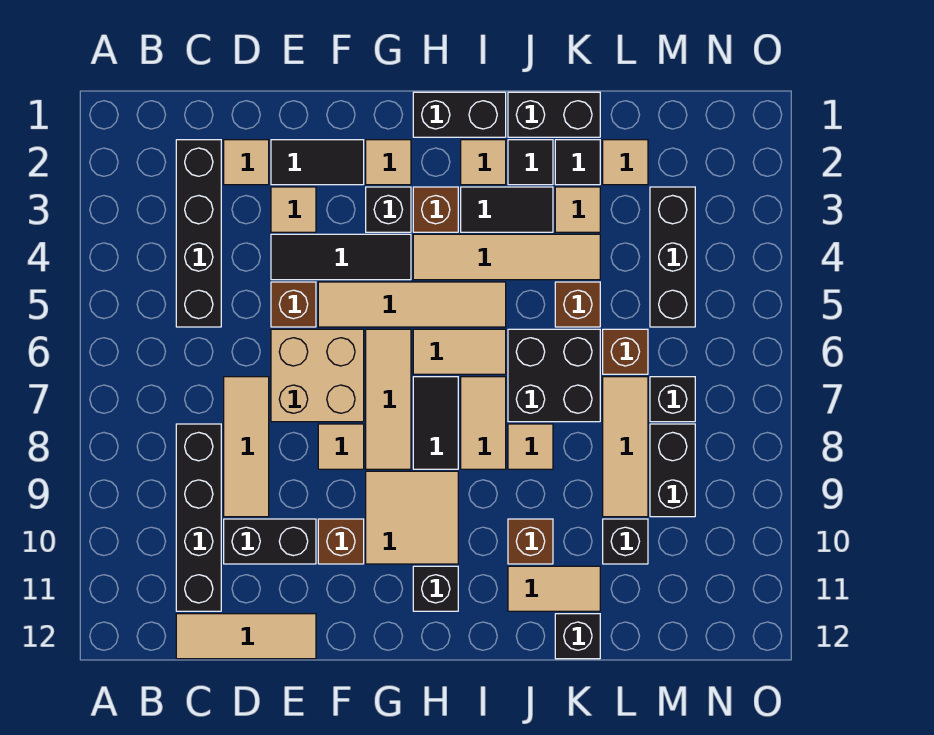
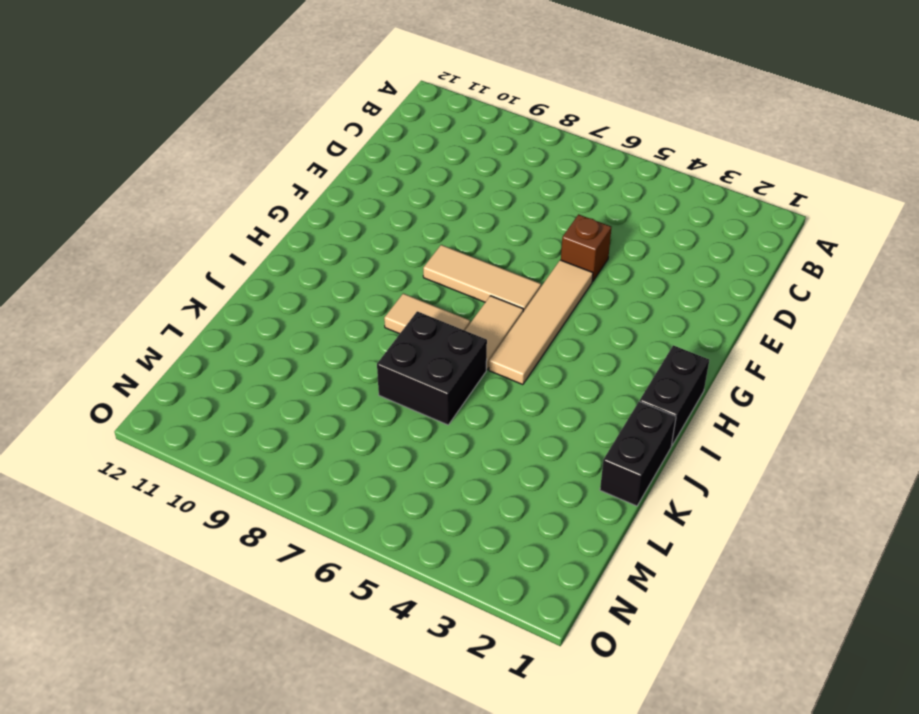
none -> black 1x4 brick [176,140,221,327]
none -> black 1x4 brick [176,424,221,611]
none -> tan 1x3 tile [176,614,316,659]
none -> tan 1x1 tile [224,140,269,185]

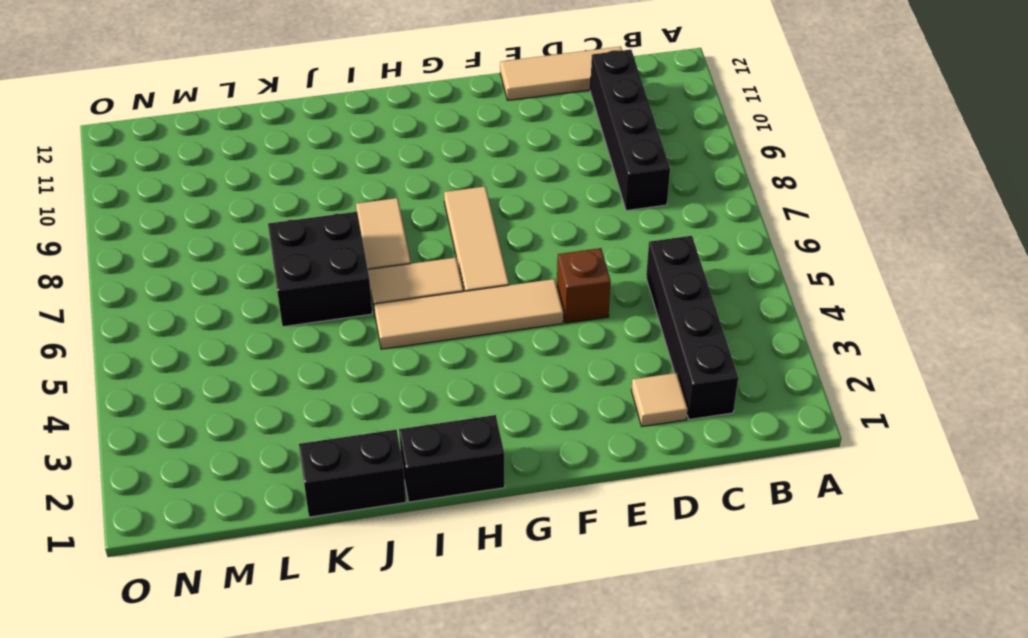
none -> tan 1x3 tile [224,377,269,517]
none -> black 1x2 brick [224,519,316,564]
none -> black 1x2 tile [271,140,364,185]
none -> tan 1x1 tile [271,187,316,232]

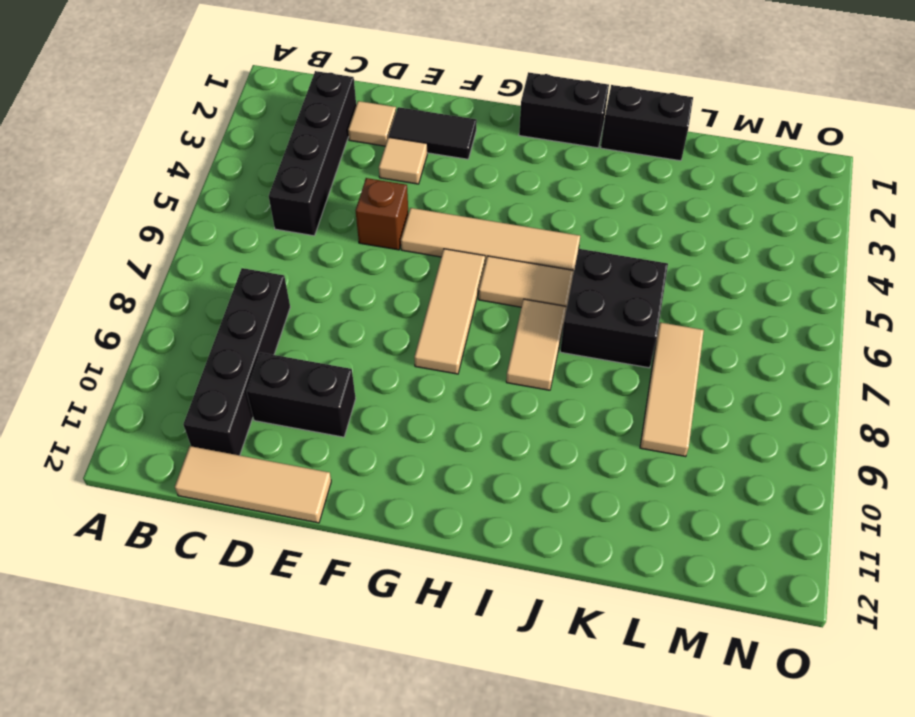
none -> tan 1x3 tile [224,377,269,517]
none -> black 1x3 tile [271,234,411,280]
none -> tan 2x2 brick [271,329,364,422]
none -> tan 1x1 tile [318,424,364,469]

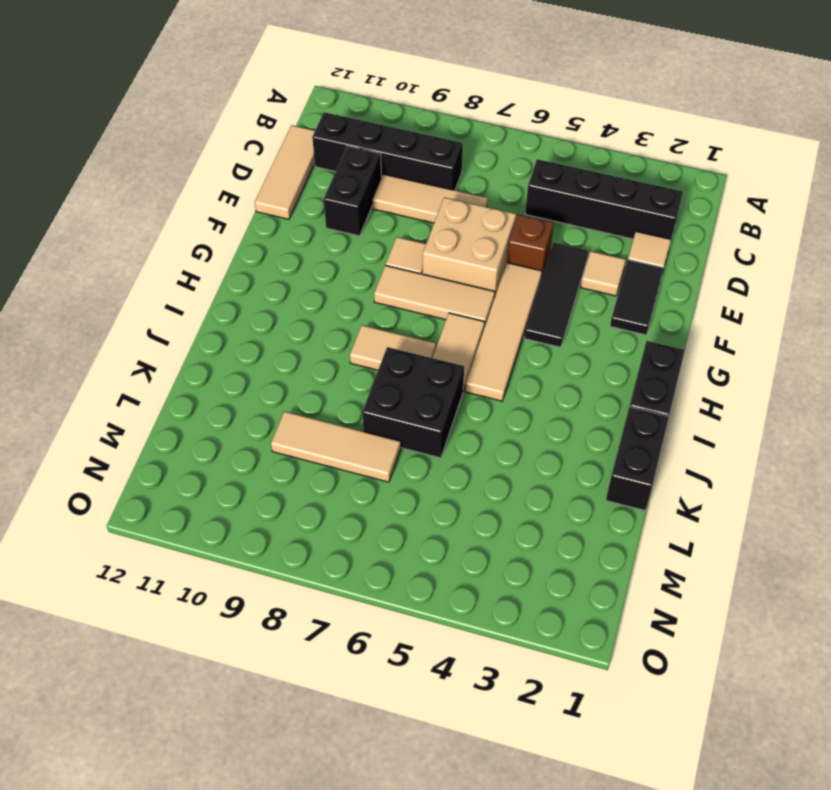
none -> brown 1x1 brick [318,519,364,564]
none -> tan 1x1 tile [366,140,411,185]
none -> black 1x1 brick [366,187,411,232]
none -> tan 2x2 tile [366,471,458,564]

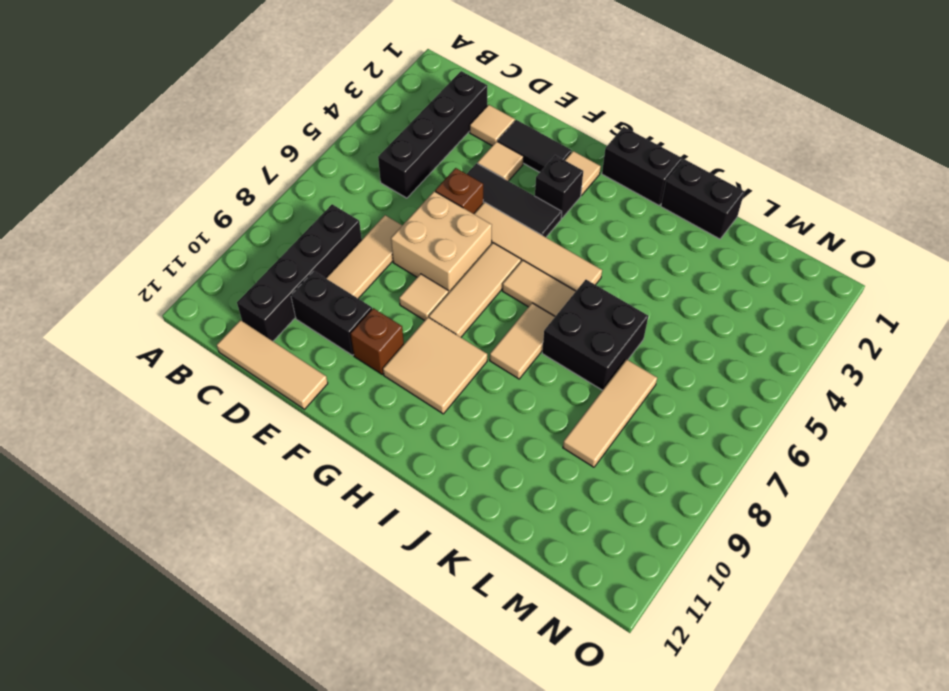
none -> brown 1x1 brick [413,187,458,232]
none -> tan 1x4 tile [413,234,600,280]
none -> black 1x2 tile [413,377,458,469]
none -> black 1x1 brick [413,566,458,611]

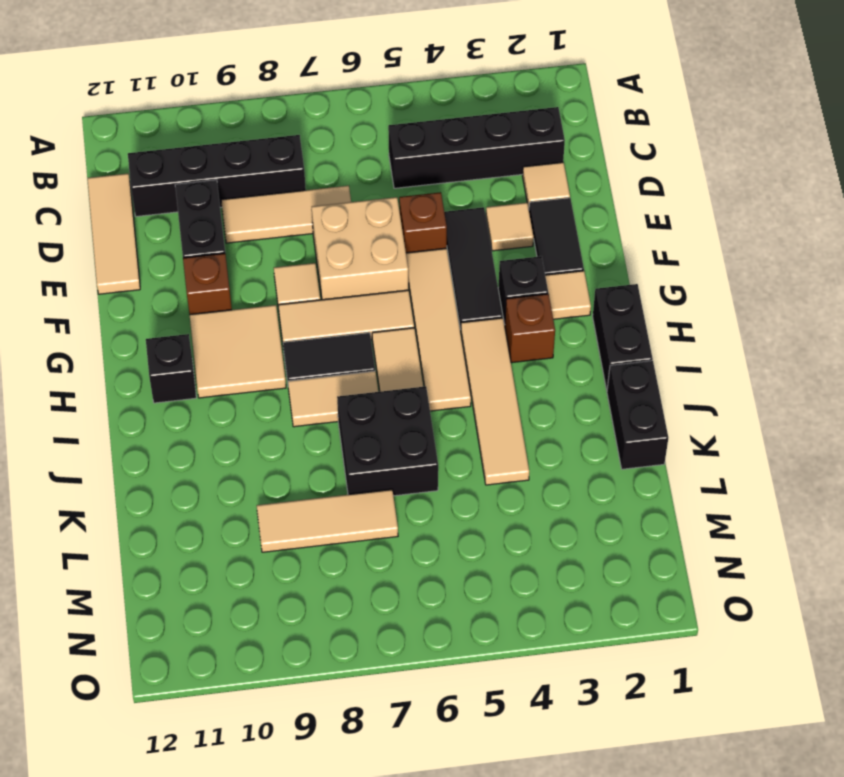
none -> tan 1x1 tile [461,140,506,185]
none -> black 1x2 tile [461,187,553,232]
none -> black 1x1 tile [508,140,553,185]
none -> tan 1x1 tile [508,424,553,469]

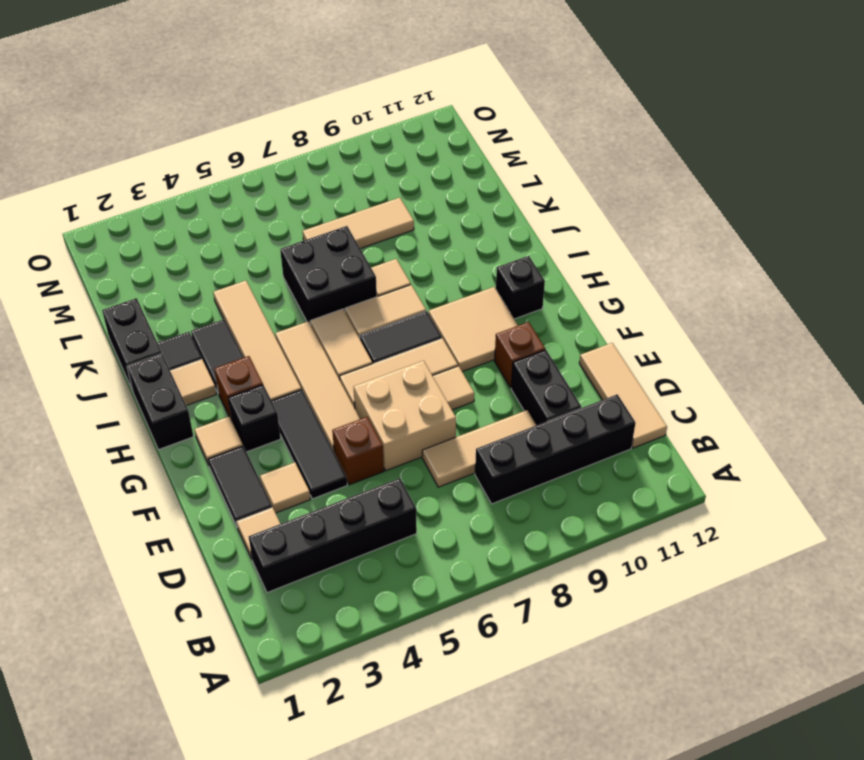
none -> brown 1x1 brick [508,519,553,564]
none -> tan 1x2 tile [508,566,600,611]
none -> black 1x1 tile [555,140,600,185]
none -> tan 1x1 tile [555,187,600,232]

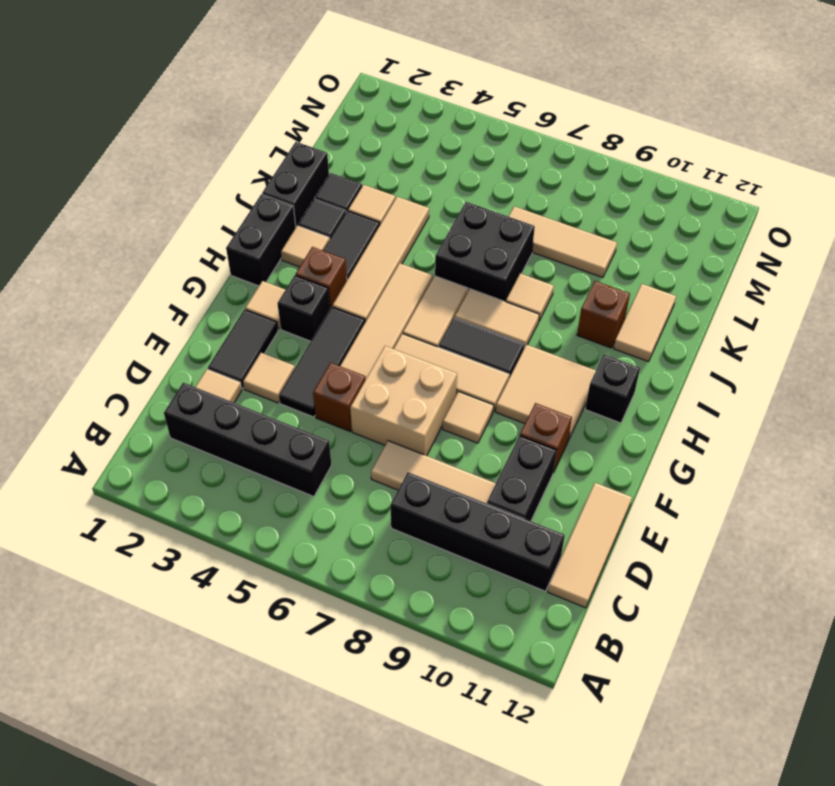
none -> brown 1x1 brick [555,282,600,327]
none -> black 1x1 brick [555,614,600,659]
none -> tan 1x1 tile [603,140,648,185]
none -> brown 1x1 brick [603,329,648,374]

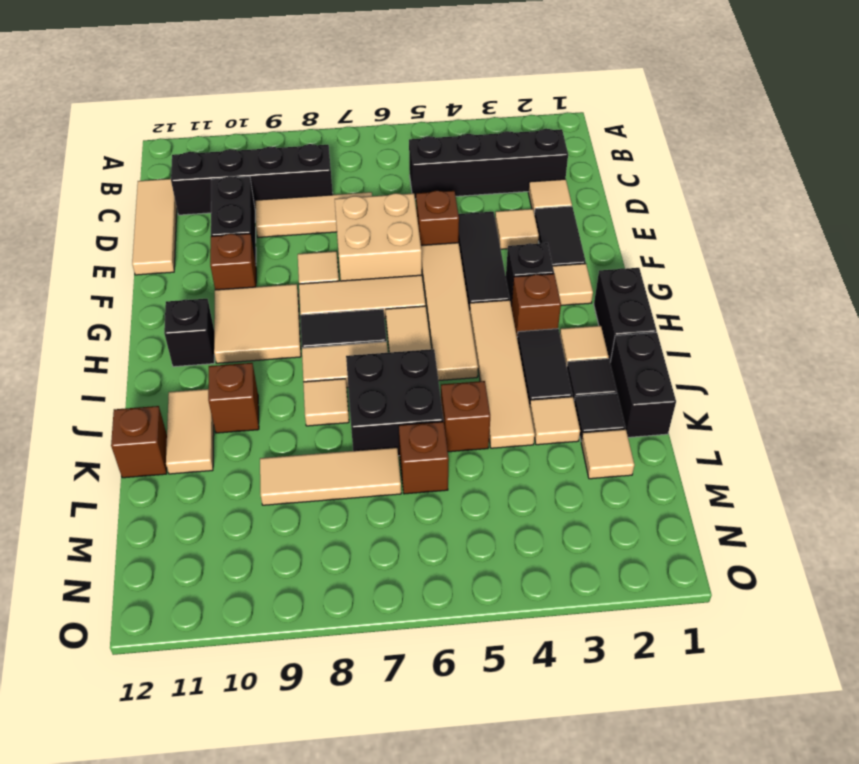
brown 1x1 brick [111,406,167,478] -> black 1x1 brick [555,614,600,659]
none -> black 1x1 brick [603,519,648,564]
none -> black 1x3 brick [650,187,695,327]
none -> black 1x1 brick [650,377,695,422]
none -> black 1x2 brick [650,424,695,517]

